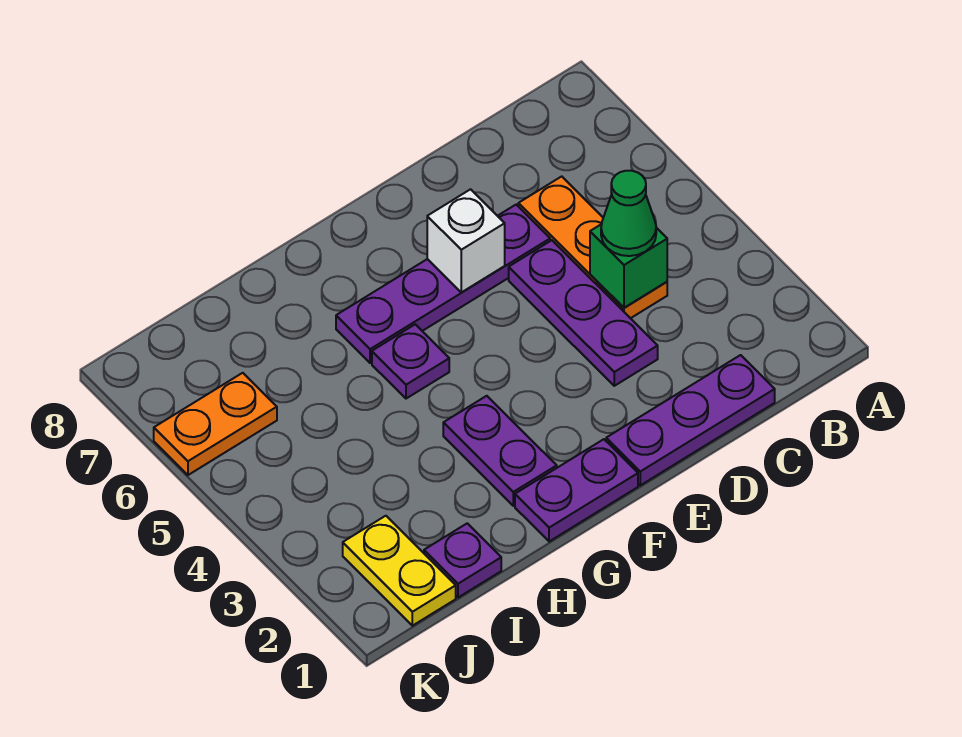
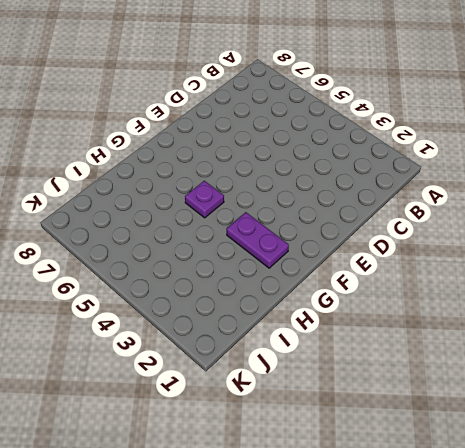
none -> purple 1x3 plate [606,355,775,485]
none -> orange 1x3 plate [518,176,667,318]
none -> purple 1x3 plate [509,240,658,386]

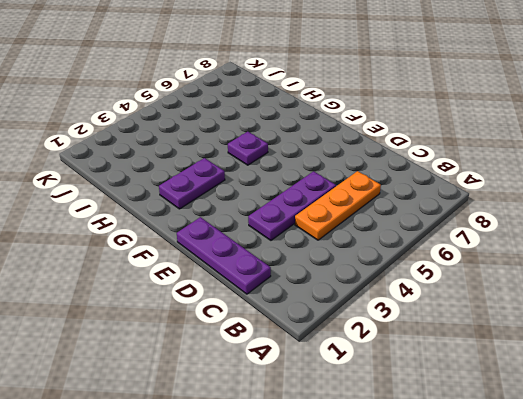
none -> purple 1x4 plate [336,205,550,363]
none -> purple 1x2 plate [515,439,638,542]
none -> purple 1x1 plate [424,523,501,598]

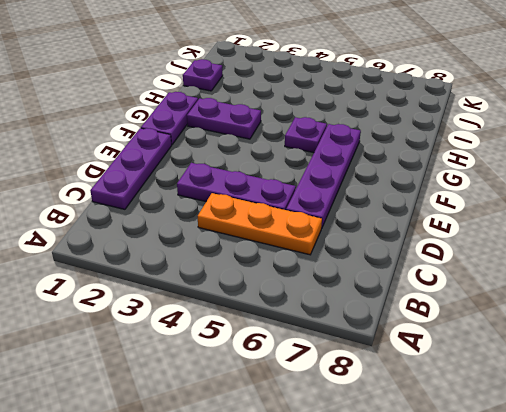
none -> yellow 1x2 plate [343,516,456,626]
none -> orange 1x2 plate [154,373,277,475]
none -> green 1x1 brick [590,224,667,308]

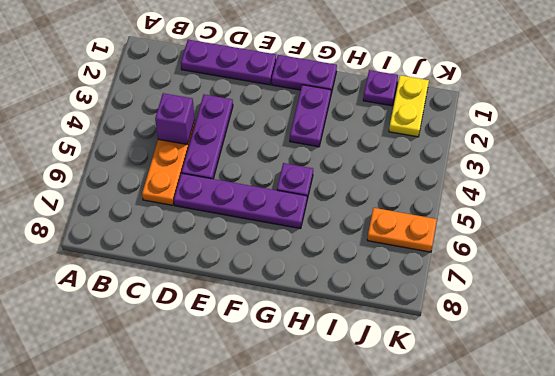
purple 1x1 brick [155,93,195,145] -> green 1x1 brick [590,224,667,308]
none -> white 1x1 brick [427,189,505,293]
none -> green 1x1 cone [601,171,656,256]

